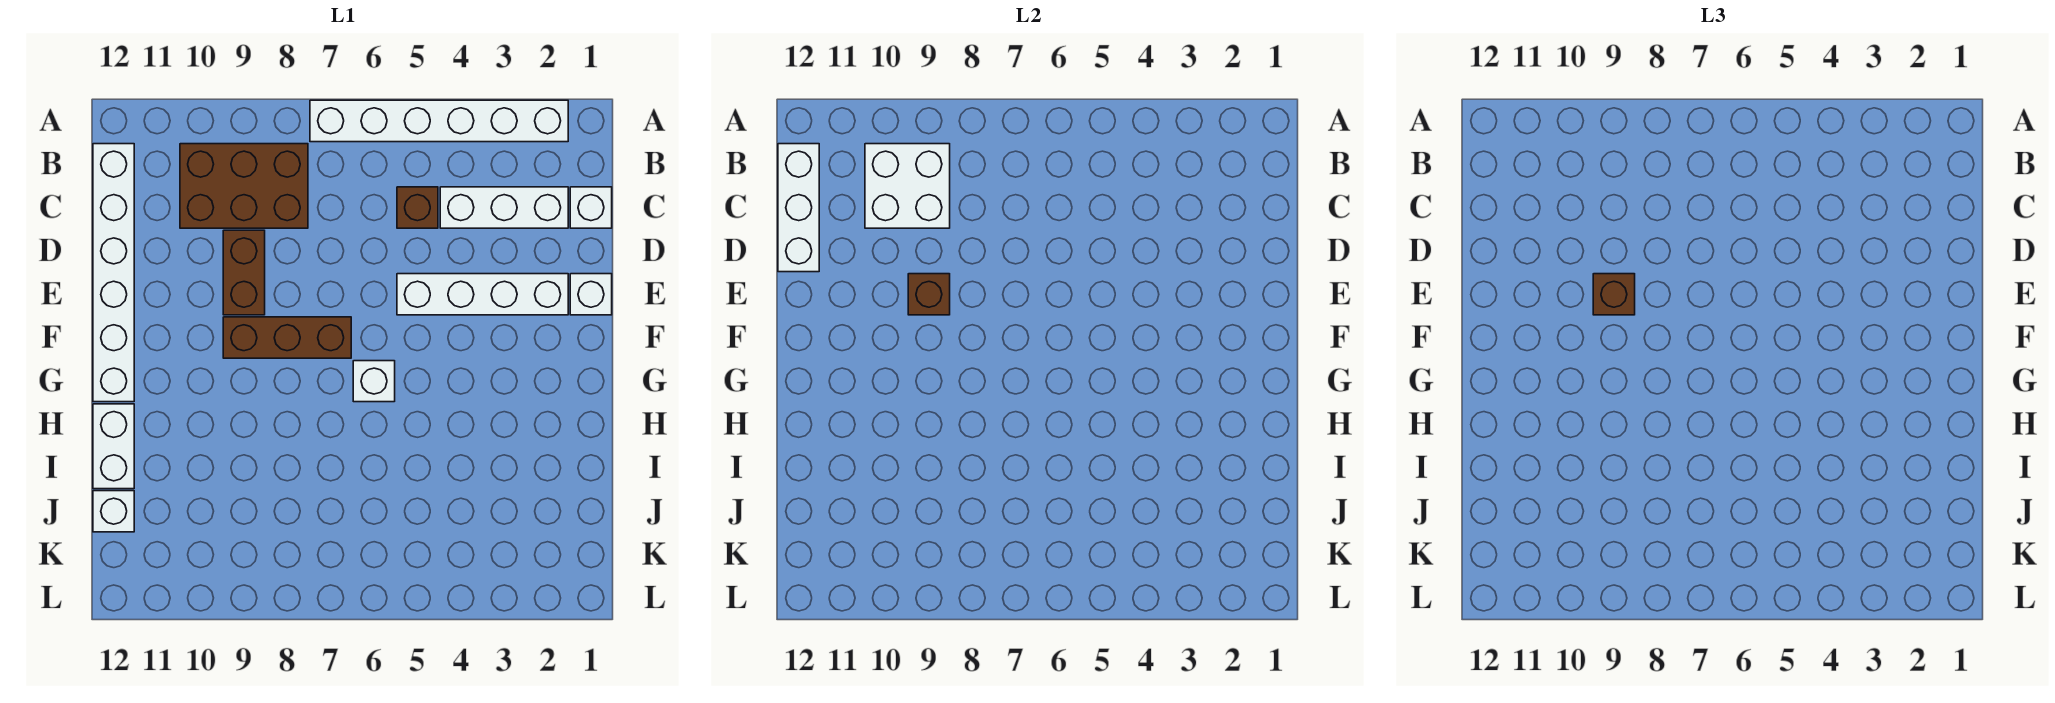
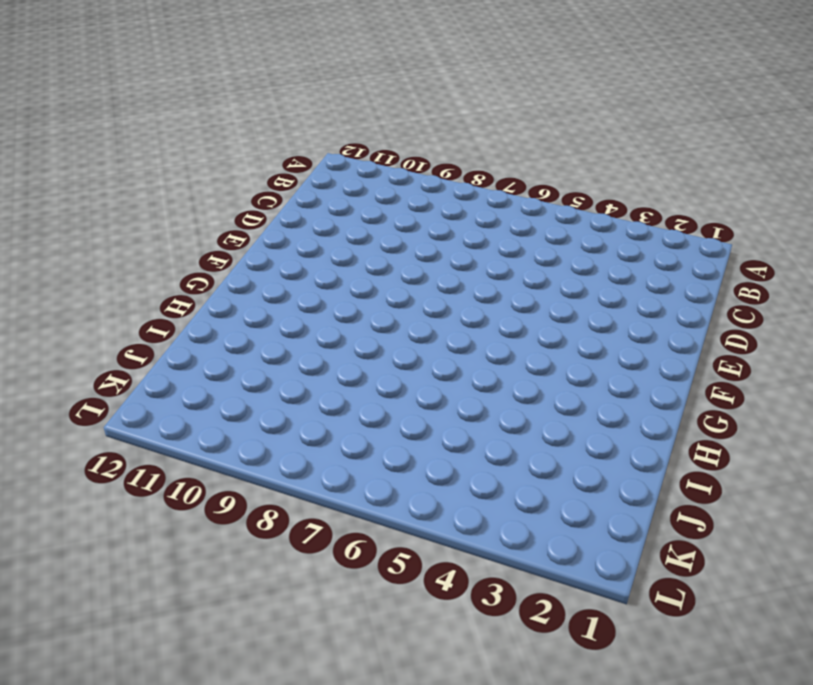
none -> white 1x6 brick [310,100,568,142]
none -> brown 2x3 brick [180,144,308,228]
none -> white 1x6 brick [93,144,134,402]

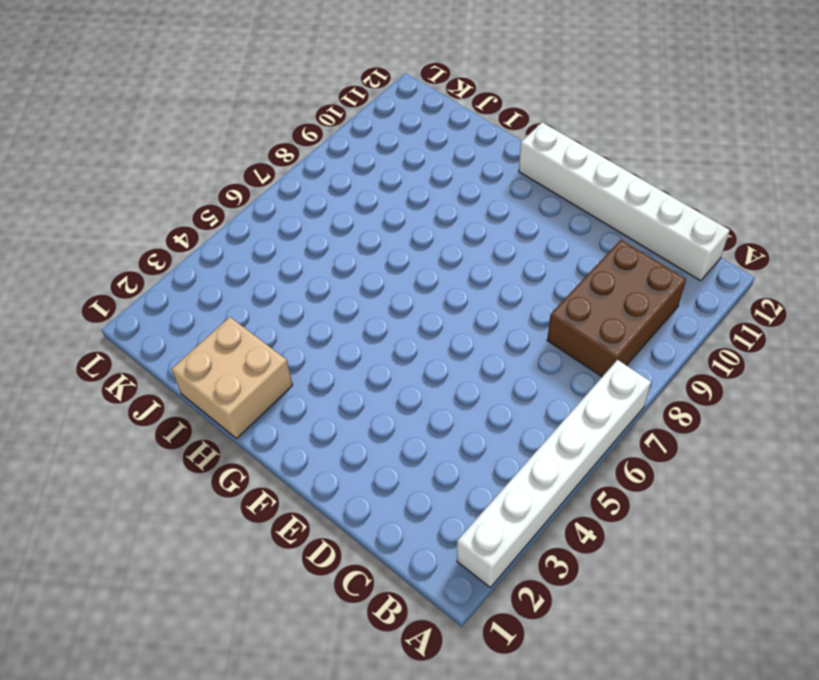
tan 2x2 brick [172,317,293,439] -> none
none -> white 1x1 brick [570,187,612,228]
none -> white 1x3 brick [440,187,568,228]
none -> brown 1x1 brick [397,187,438,228]

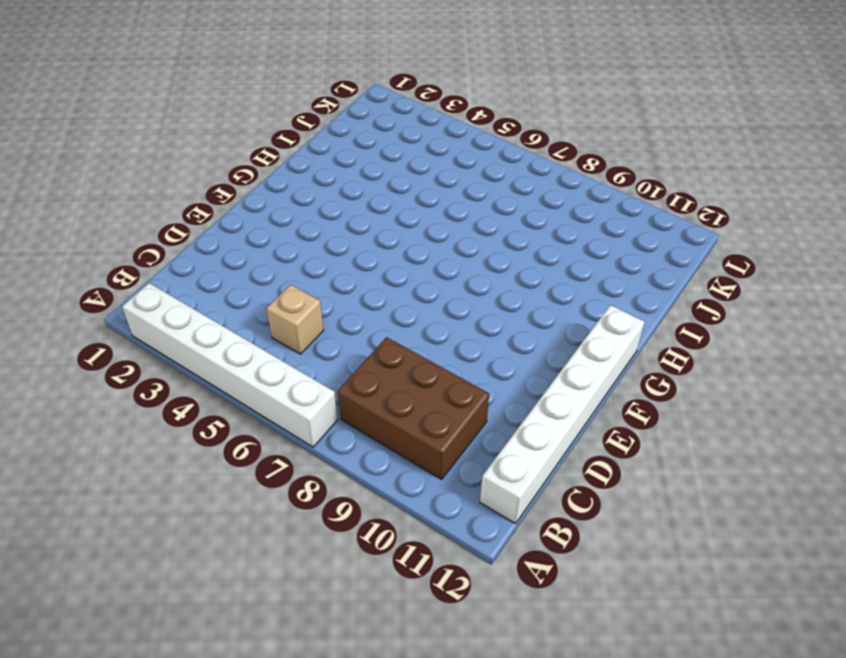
tan 1x1 brick [266,285,324,354] -> brown 1x1 brick [397,187,438,228]
none -> white 1x1 brick [570,187,612,228]
none -> white 1x3 brick [440,187,568,228]
none -> brown 1x2 brick [223,230,265,315]

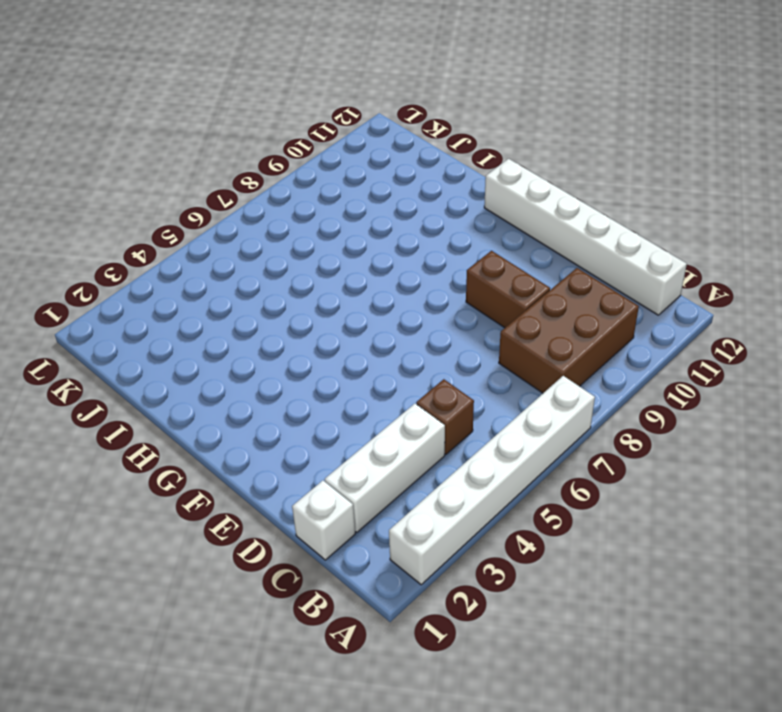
none -> white 1x1 brick [570,274,612,315]
none -> white 1x4 brick [397,274,568,315]
none -> brown 1x3 brick [223,317,351,358]

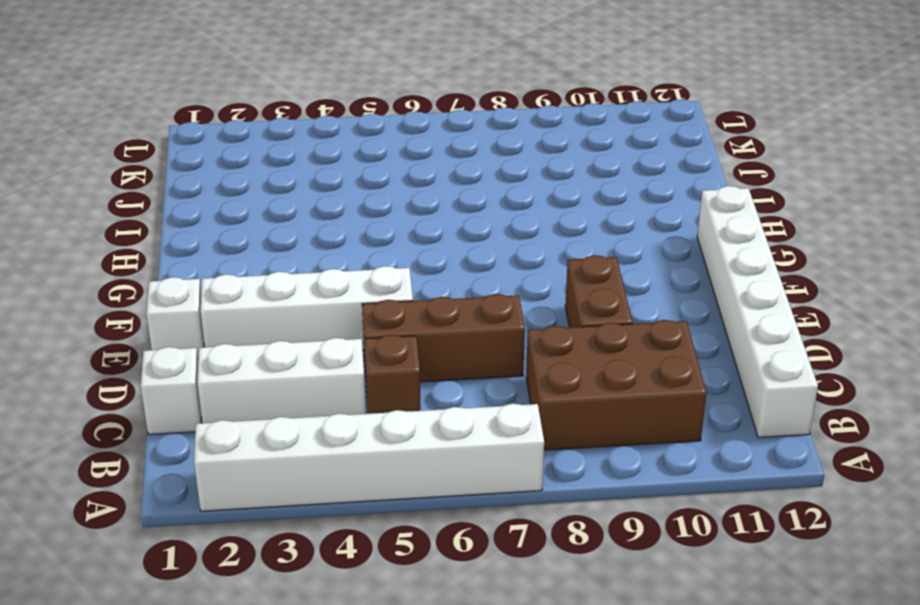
brown 1x3 brick [362,294,525,382] -> brown 1x3 brick moved to [223,317,351,358]
none -> white 1x1 brick [353,361,395,402]
none -> white 1x2 brick [93,404,134,489]
none -> white 1x1 brick [93,491,134,532]

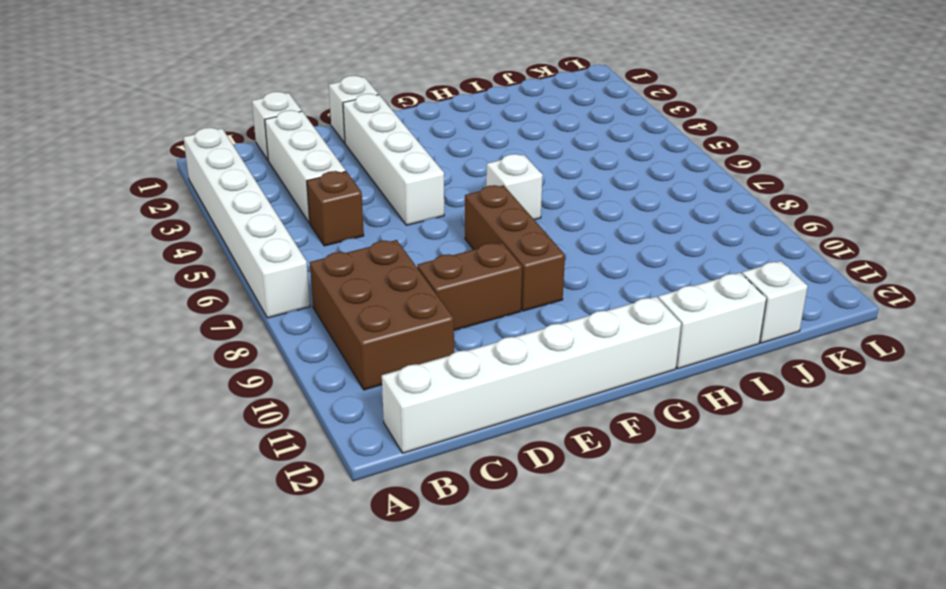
none -> white 2x2 brick [865,144,950,228]
none -> white 1x3 brick [778,144,819,272]
none -> brown 1x1 brick [908,274,950,315]

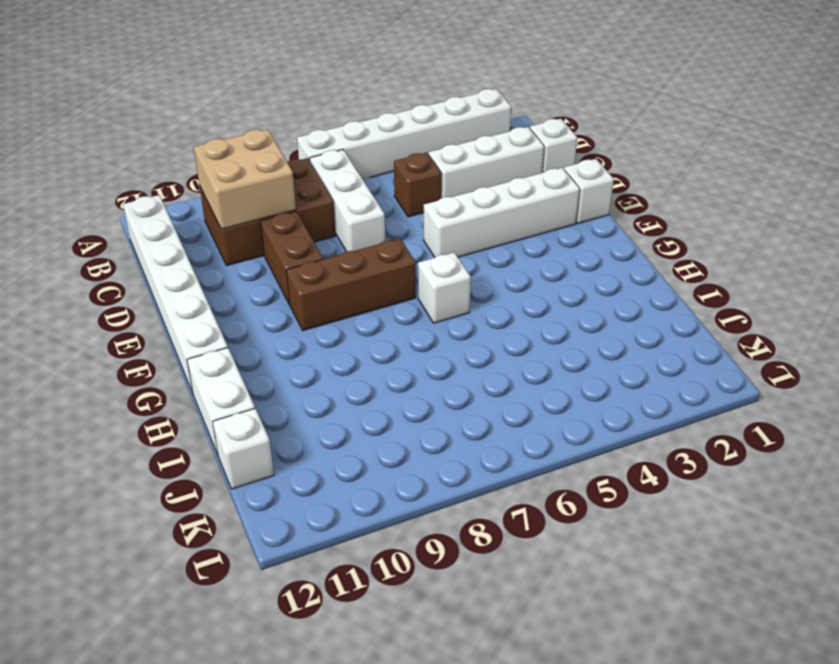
white 1x3 brick [309,150,385,251] -> white 1x3 brick moved to [778,144,819,272]
tan 2x2 brick [194,129,296,229] -> white 2x2 brick [865,144,950,228]
none -> brown 1x1 brick [908,274,950,315]
none -> brown 1x1 brick [1593,274,1635,315]

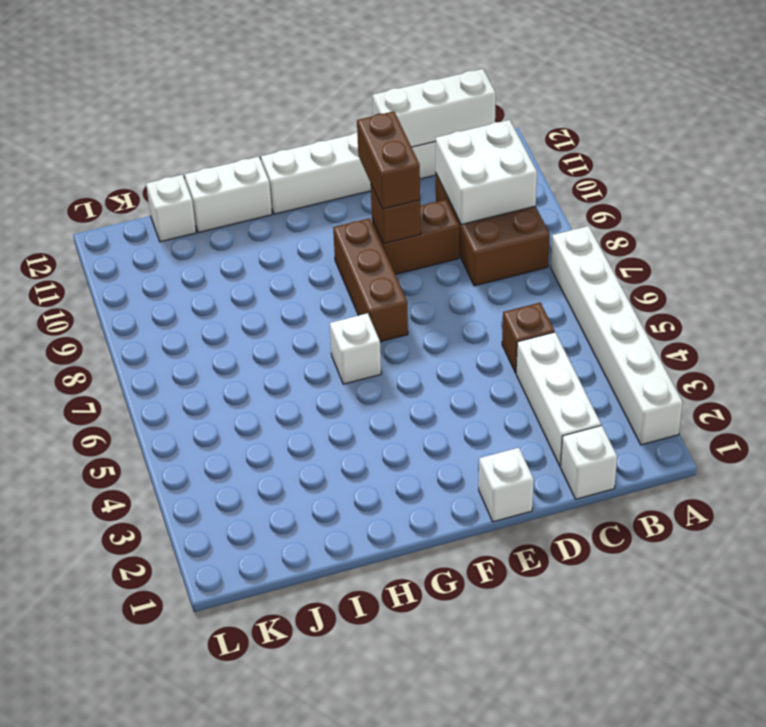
brown 1x2 brick [357,111,420,209] -> brown 1x1 brick [1593,274,1635,315]
none -> white 1x4 brick [397,274,568,315]

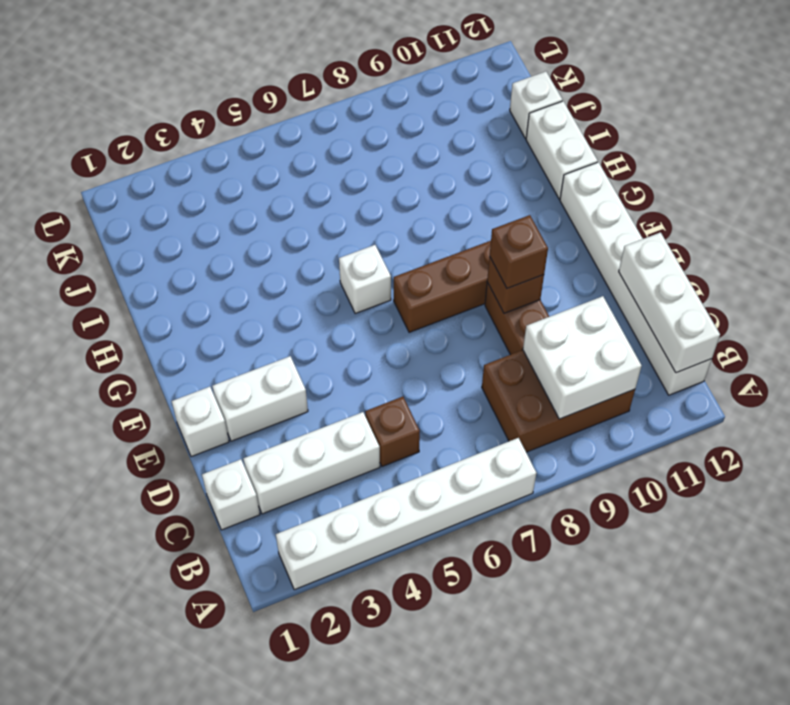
white 1x2 brick [212,356,308,441] -> white 1x4 brick [397,274,568,315]

